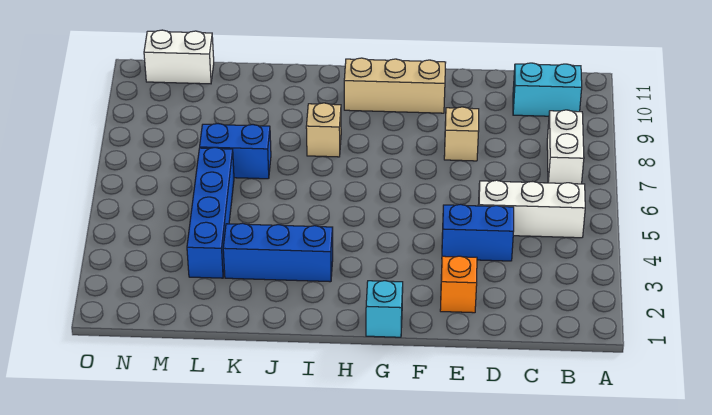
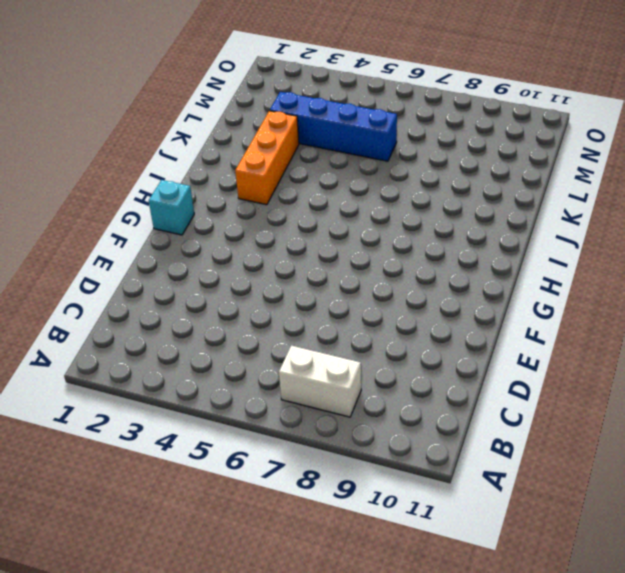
orange 1x3 brick [235,111,299,205] -> blue 1x3 brick [223,223,333,282]
none -> white 1x3 brick [478,180,585,238]
none -> cyan 1x2 brick [513,63,582,116]
none -> blue 1x2 brick [442,204,514,261]

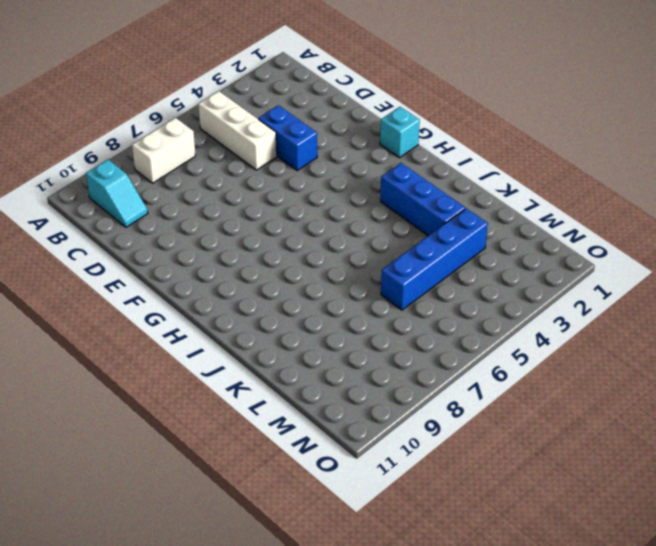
cyan 1x2 slope [86,160,148,227] -> cyan 1x2 brick [513,63,582,116]
none -> orange 1x1 brick [440,256,477,313]
none -> tan 1x1 brick [444,107,479,161]
none -> tan 1x3 brick [344,58,446,113]

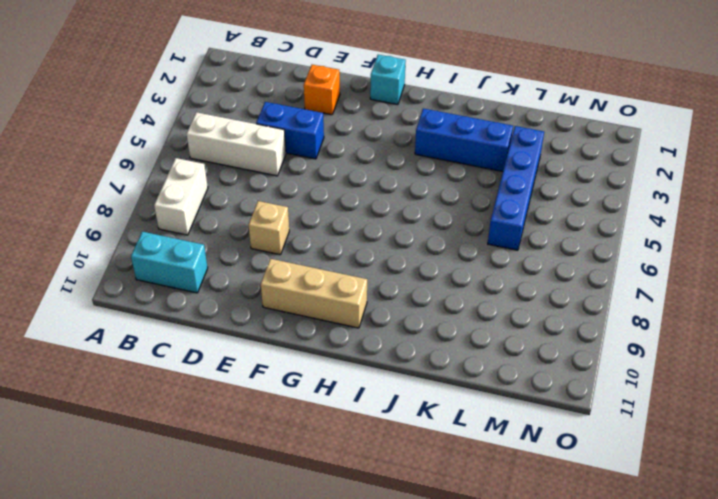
none -> tan 1x1 brick [306,103,341,157]
none -> blue 1x2 brick [200,124,271,179]
none -> white 1x2 brick [144,30,214,84]

